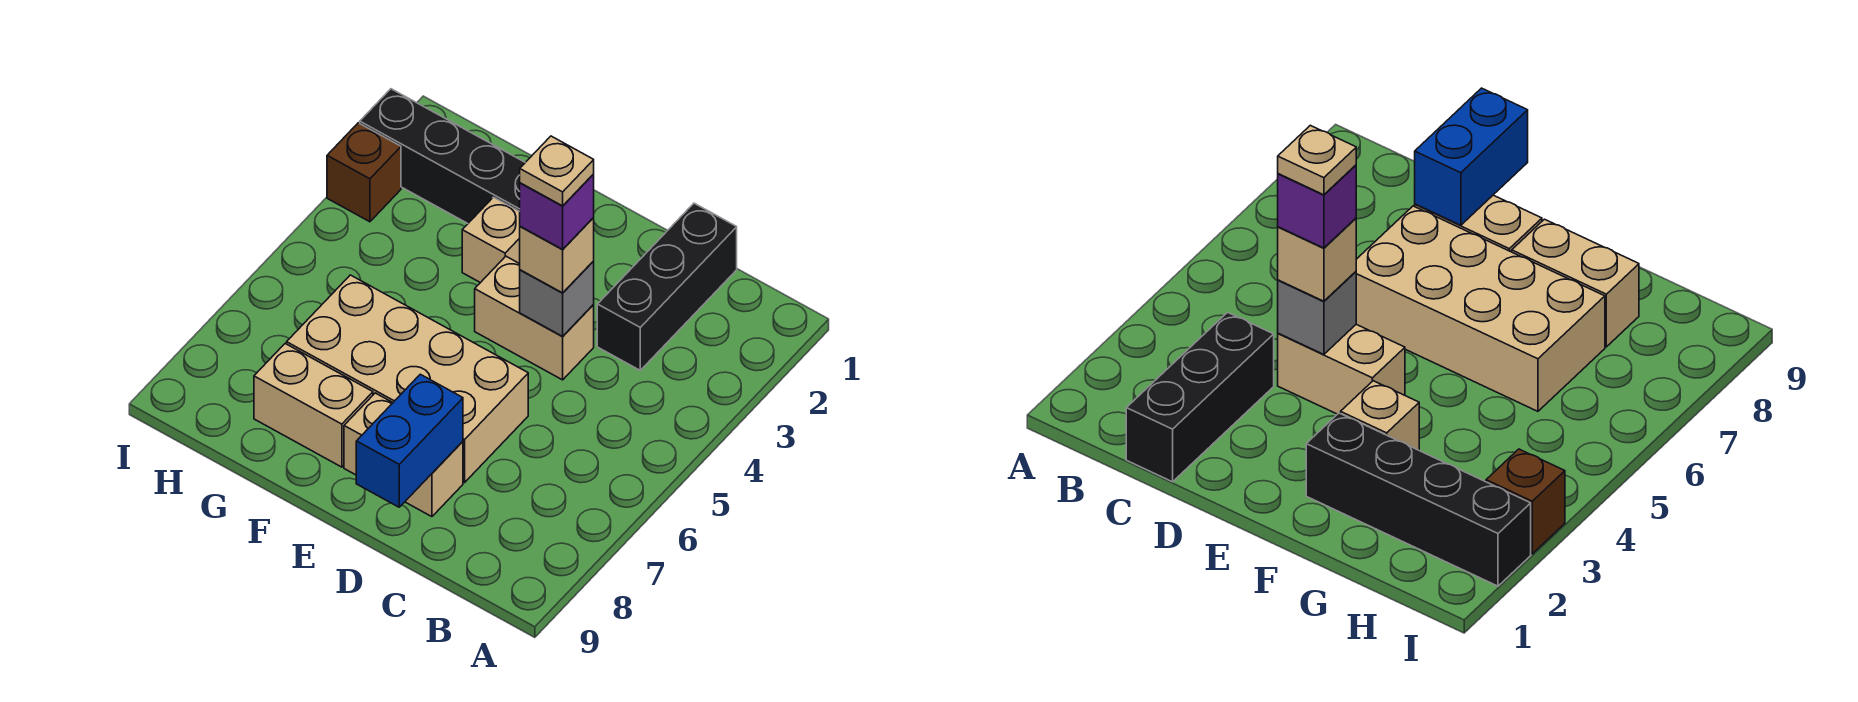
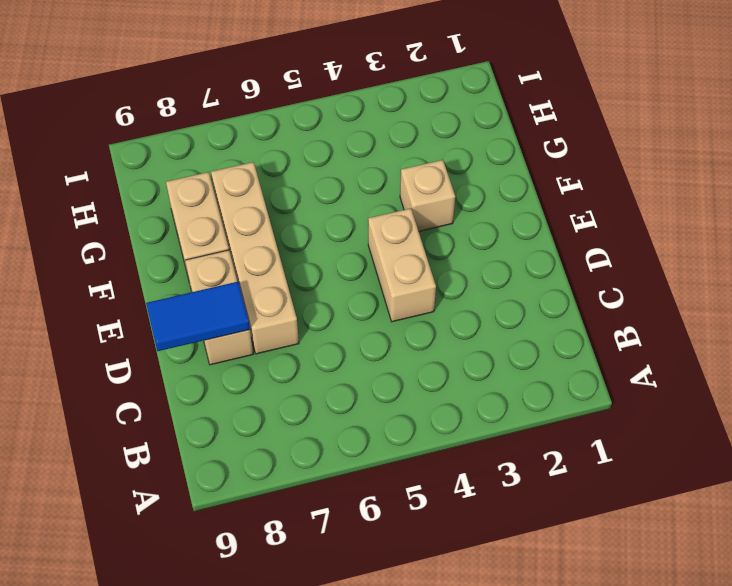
tan 1x4 brick [211,162,299,354] -> tan 2x4 brick [287,275,528,482]
blue 1x2 tile [146,282,250,351] -> blue 1x2 brick [356,374,463,507]
none -> black 1x3 brick [597,203,737,370]
none -> black 1x4 brick [360,89,525,223]
none -> brown 1x1 brick [327,123,401,222]

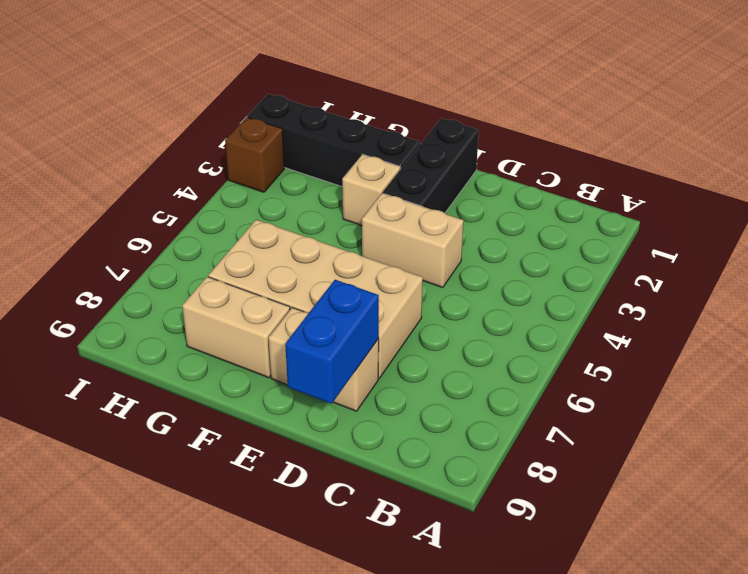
black 1x3 brick [383,118,479,213] -> black 1x3 brick moved to [597,203,737,370]
none -> grey 1x1 brick [520,261,594,336]
none -> tan 1x1 brick [520,218,594,293]
none -> purple 1x1 brick [520,174,594,249]

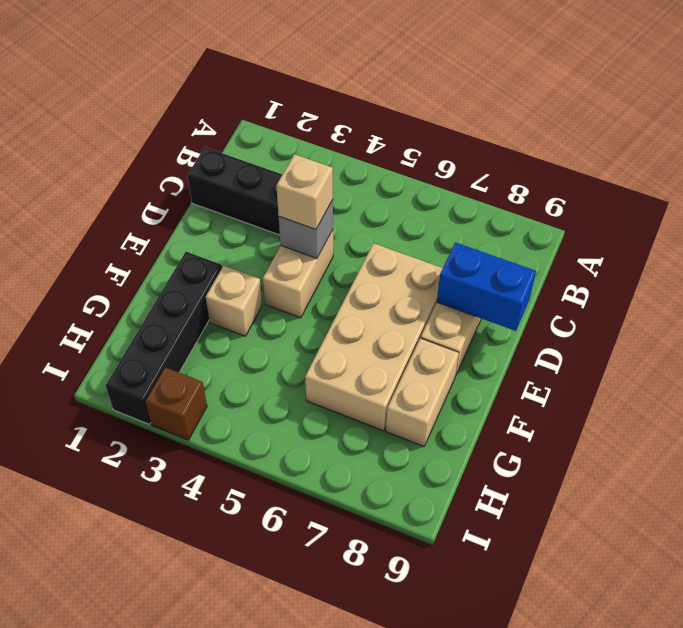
none -> purple 1x1 brick [520,174,594,249]
none -> tan 1x1 plate [520,136,594,206]

